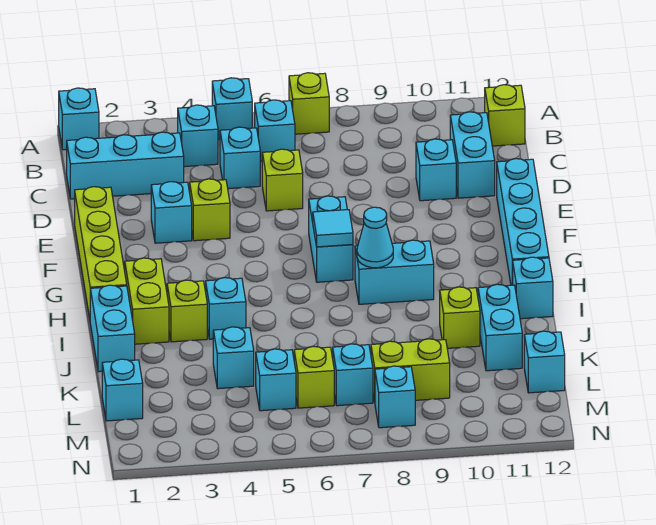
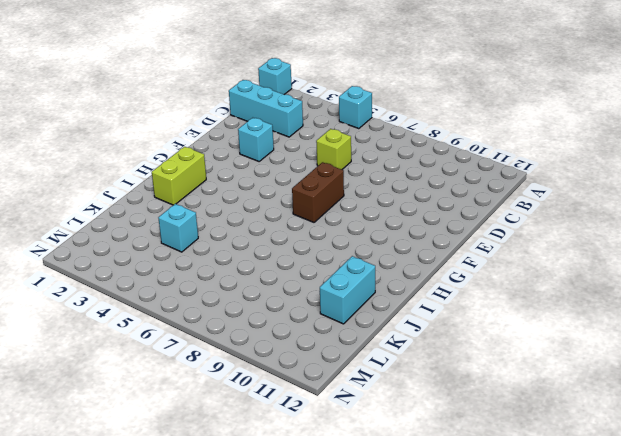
brown 1x2 brick [292,162,344,222] -> cyan 1x2 brick [309,196,353,282]
none -> lime 1x1 brick [289,73,329,134]
none -> cyan 1x1 brick [178,105,218,167]
none -> cyan 1x1 brick [255,100,295,162]
none -> lime 1x1 brick [485,85,525,146]

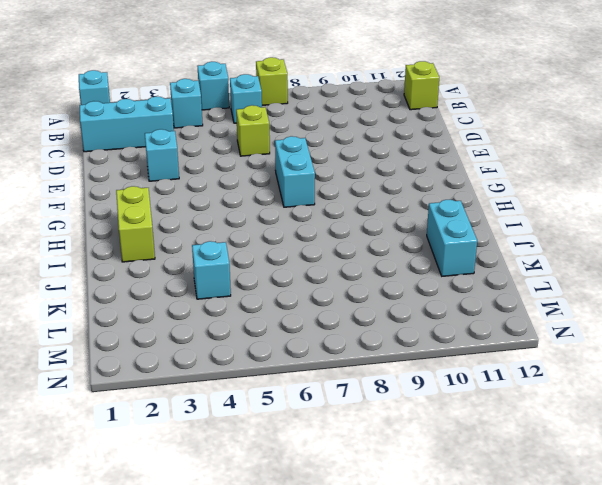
none -> cyan 1x1 brick [220,127,260,189]
none -> cyan 1x2 brick [450,112,495,198]
none -> cyan 1x1 brick [416,139,456,201]
none -> lime 1x4 brick [75,187,127,318]

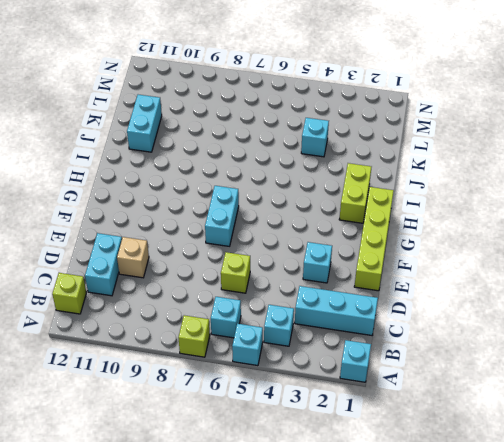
tan 1x1 brick [117,237,149,278] -> cyan 1x1 brick [416,139,456,201]
none -> cyan 1x1 brick [220,127,260,189]
none -> lime 1x1 brick [190,179,230,241]
none -> cyan 1x4 brick [497,159,549,285]
none -> cyan 1x2 brick [355,240,434,304]

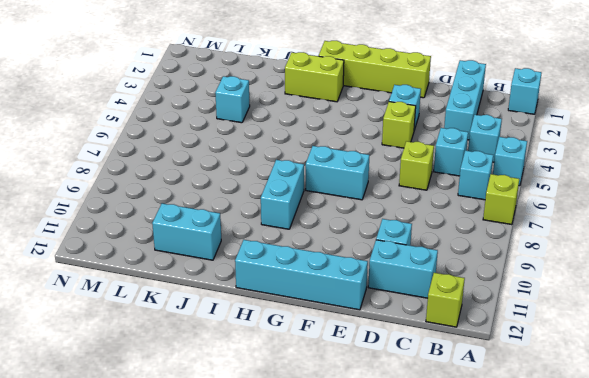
none -> cyan 1x2 brick [90,285,135,372]
none -> lime 1x1 brick [167,280,207,342]
none -> cyan 1x1 brick [206,278,246,339]
none -> cyan 1x1 brick [513,257,553,319]

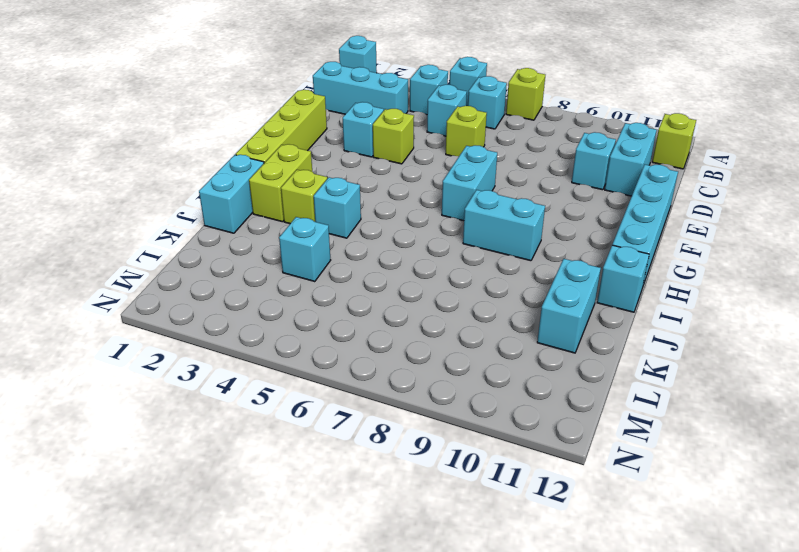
none -> lime 1x1 brick [440,287,480,348]
none -> cyan 1x1 brick [102,359,143,421]
none -> cyan 1x1 brick [256,349,296,411]
none -> lime 1x1 brick [294,346,334,408]

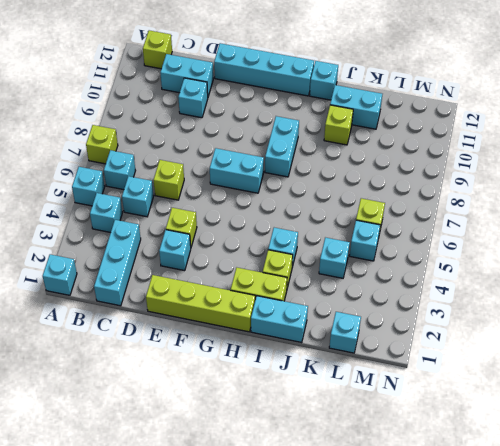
none -> cyan 1x1 brick [333,344,373,406]
none -> lime 1x2 brick [371,339,450,401]
none -> cyan 1x1 brick [524,331,565,393]
none -> cyan 1x1 brick [375,366,415,428]

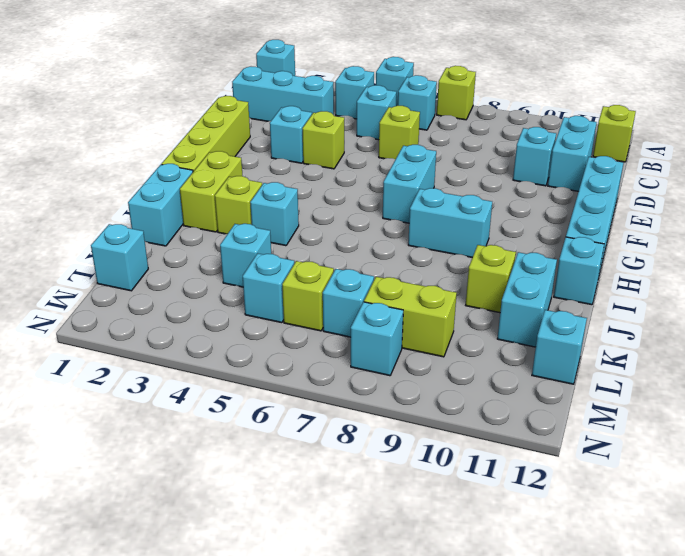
none -> cyan 1x1 tile [313,210,353,247]
none -> cyan 1x1 cone [357,207,393,268]

